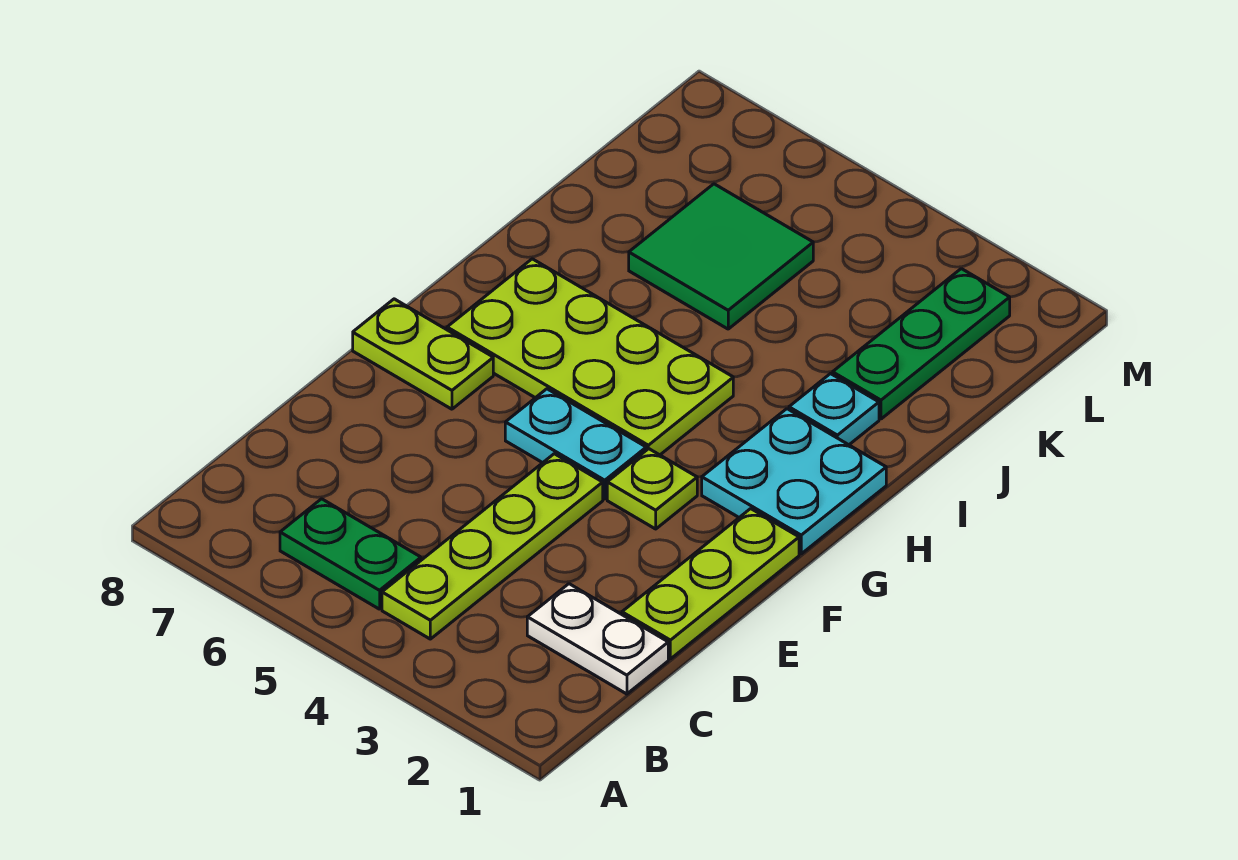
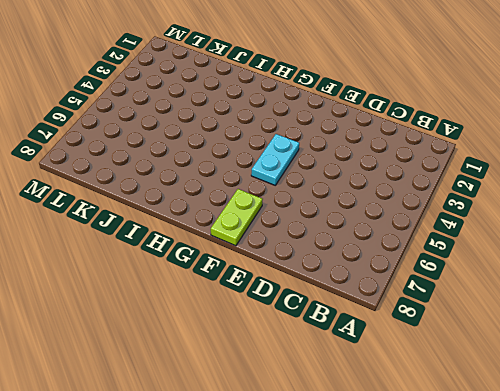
none -> lime 1x4 plate [382,454,603,639]
none -> green 1x2 plate [280,499,421,609]
none -> white 1x2 plate [527,584,668,694]

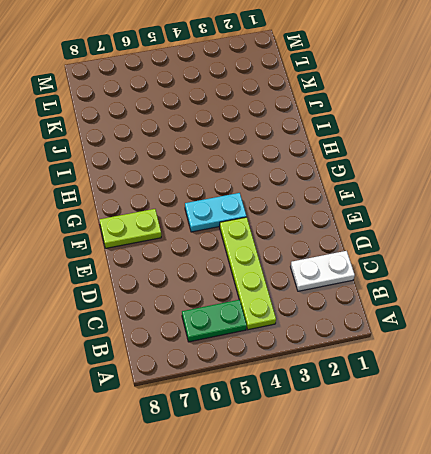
none -> lime 1x3 plate [622,509,799,659]
none -> lime 1x1 plate [607,449,697,529]
none -> cyan 2x2 plate [702,409,886,554]

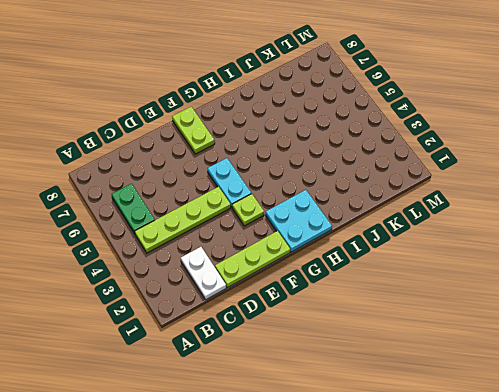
none -> lime 2x4 plate [447,259,733,455]
none -> cyan 1x1 plate [789,374,879,445]
none -> green 1x3 plate [833,269,1010,419]

